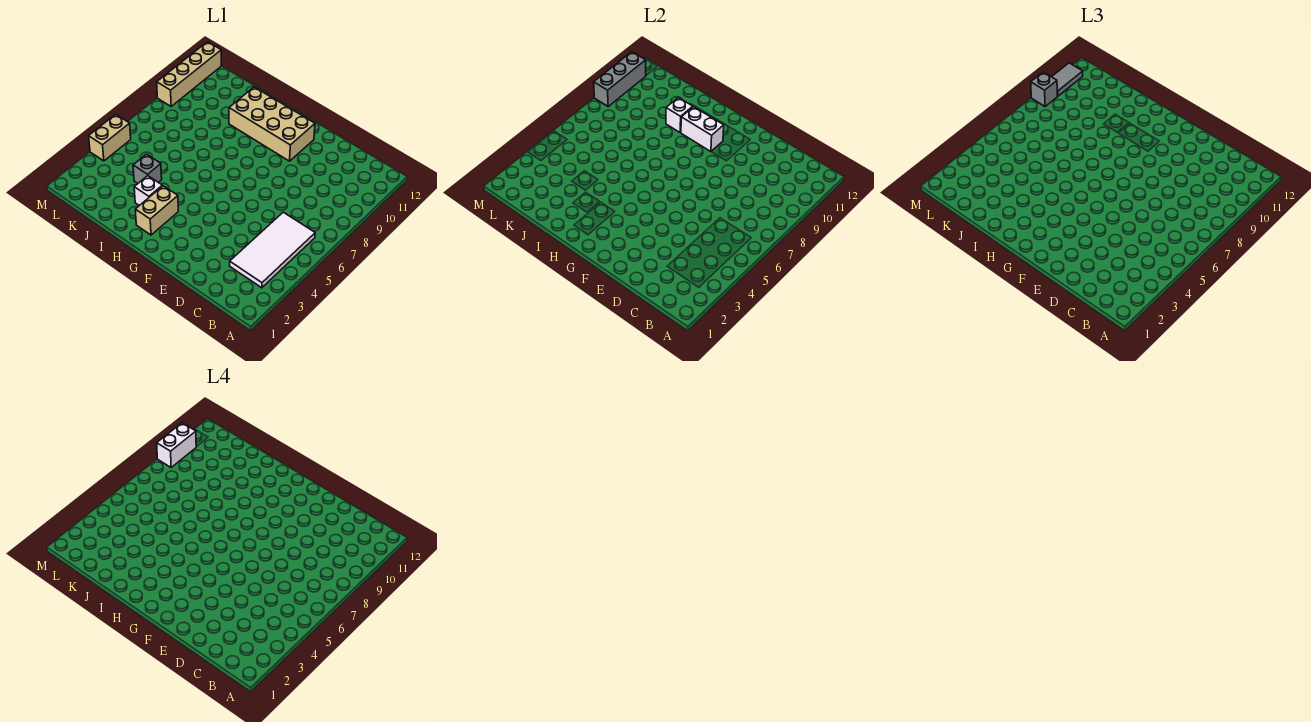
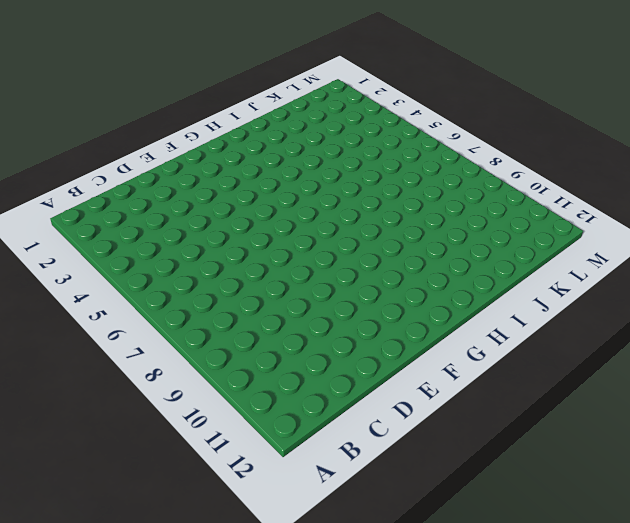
none -> white 2x4 tile [230,212,315,288]
none -> tan 2x4 brick [229,87,315,161]
none -> tan 1x2 brick [135,186,178,235]

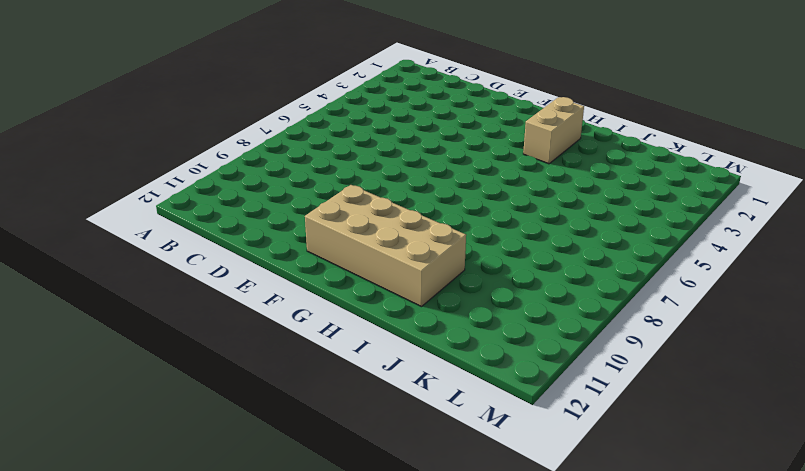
none -> white 2x4 tile [230,212,315,288]
none -> white 1x1 brick [134,176,162,206]
none -> grey 1x1 brick [133,154,162,183]

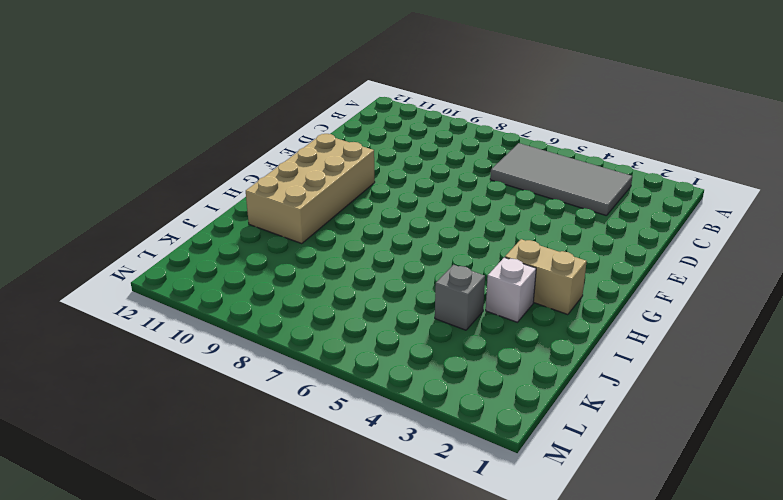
grey 2x4 tile [490,143,632,216] -> white 2x4 tile [230,212,315,288]
none -> tan 1x2 brick [89,114,131,161]
none -> tan 1x4 brick [157,42,221,107]
none -> white 1x2 brick [681,107,724,152]

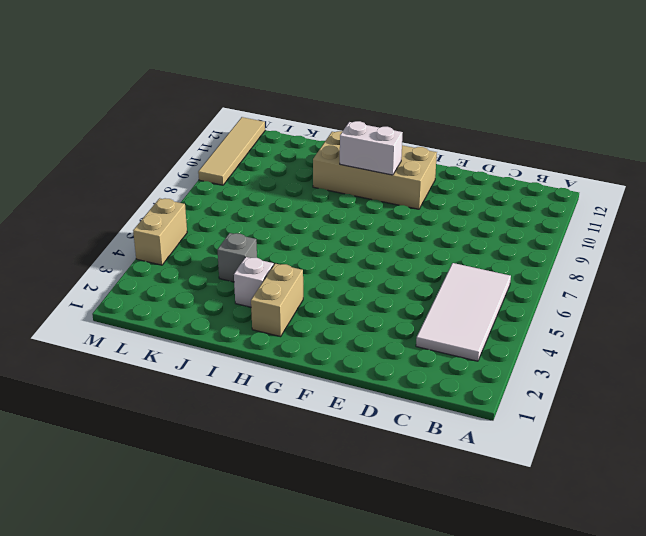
tan 1x4 tile [198,117,265,185] -> tan 1x4 brick [157,42,221,107]
none -> white 1x1 brick [666,98,693,133]
none -> grey 1x3 brick [594,52,646,107]
none -> grey 1x1 brick [1031,72,1057,107]

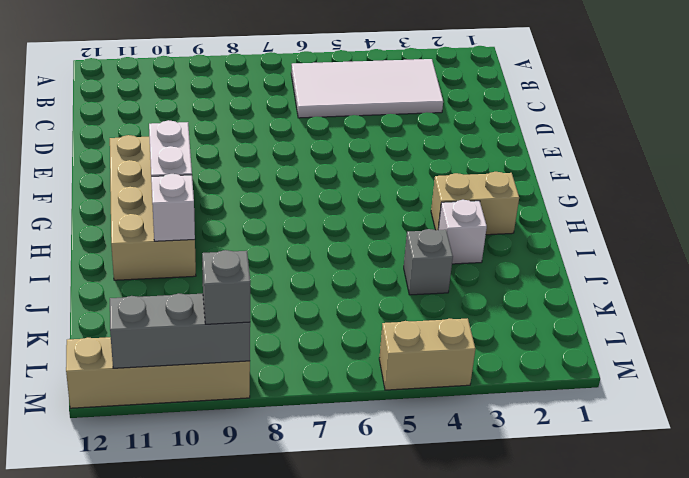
none -> grey 1x2 tile [1052,63,1083,96]
none -> white 1x2 brick [157,423,196,468]

